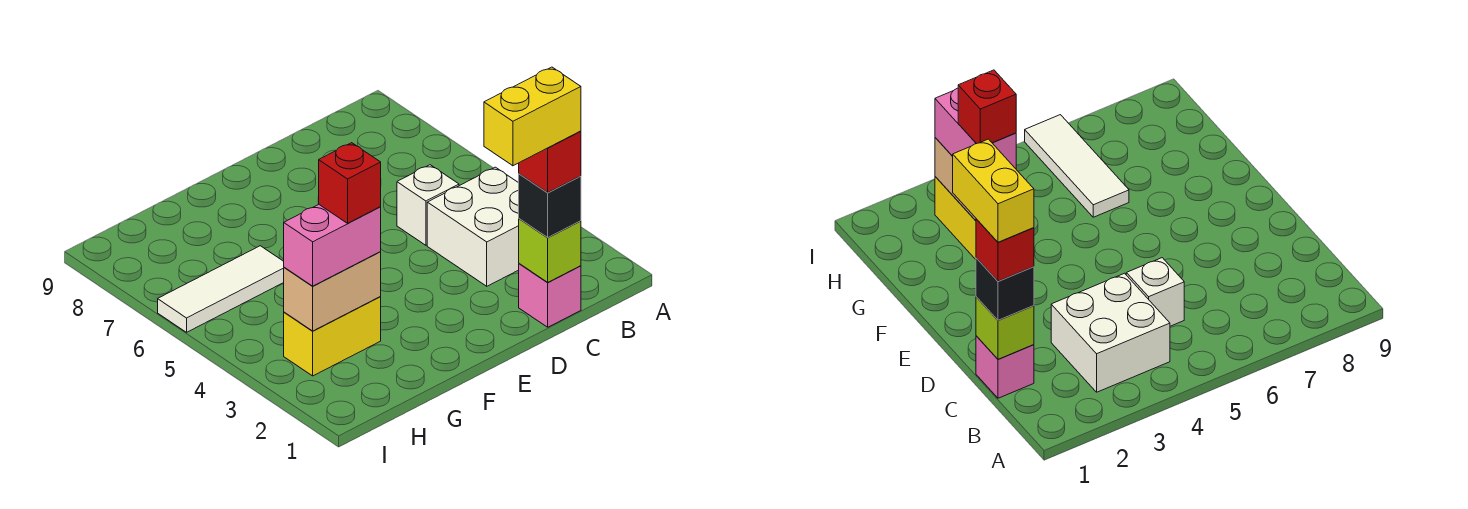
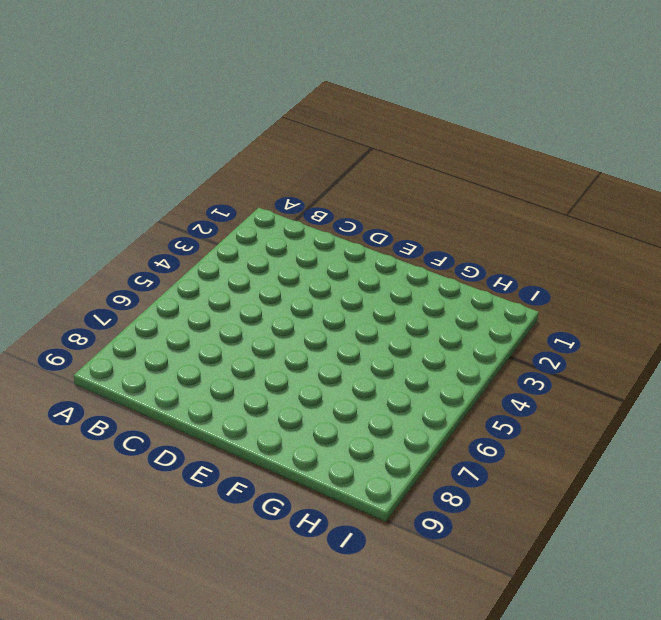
none -> white 2x2 brick [427,167,519,286]
none -> pink 1x1 brick [519,264,581,327]
none -> white 1x1 brick [397,165,459,245]

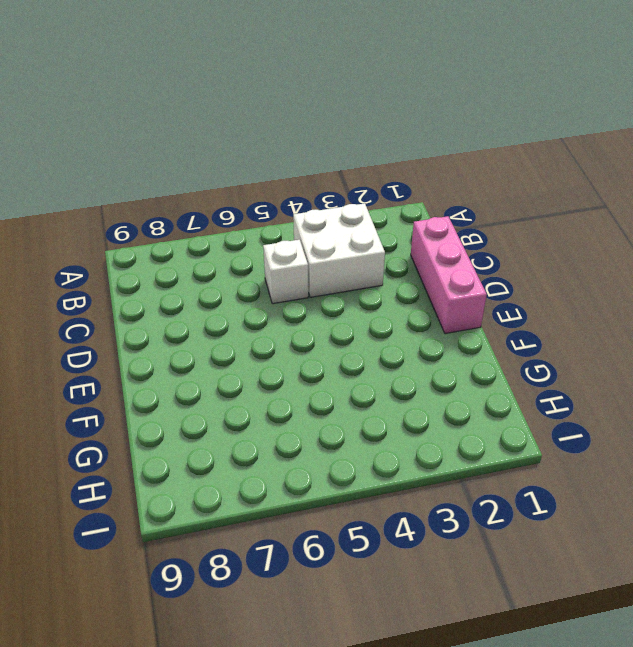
pink 1x3 brick [411,216,487,334] -> pink 1x1 brick [519,264,581,327]
none -> yellow 1x2 brick [284,297,381,376]
none -> white 1x3 tile [158,246,284,332]
none -> lime 1x1 brick [519,219,581,282]

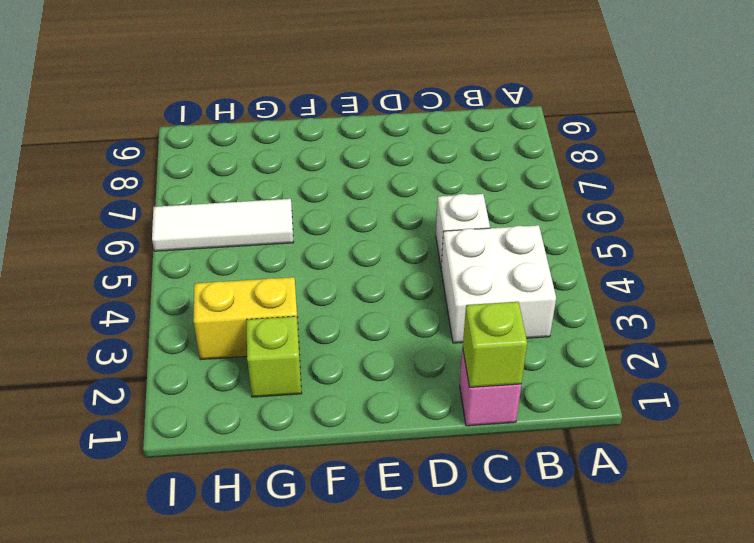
lime 1x1 brick [246,316,302,397] -> none
none -> tan 1x2 brick [284,252,381,331]
none -> black 1x1 brick [519,174,581,238]
none -> pink 1x2 brick [284,204,381,286]

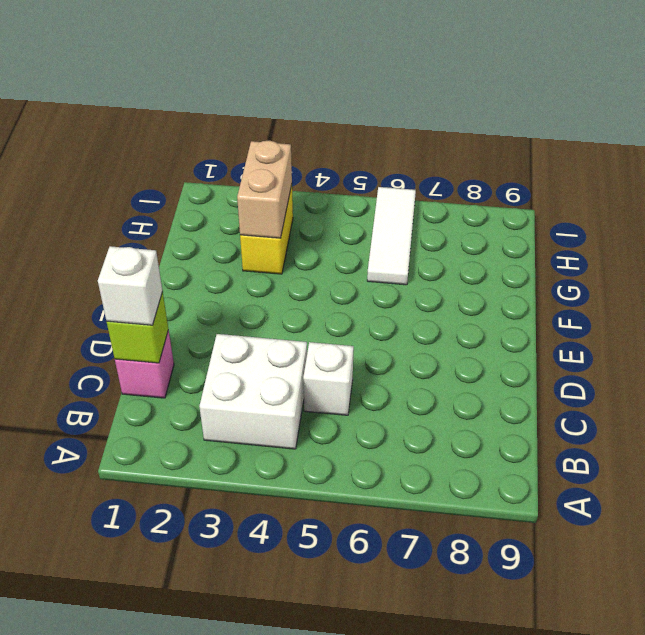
white 1x1 brick [98,246,163,325] -> black 1x1 brick [519,174,581,238]
none -> pink 1x2 brick [284,204,381,286]
none -> red 1x1 brick [519,131,581,192]
none -> red 1x1 brick [318,143,381,223]

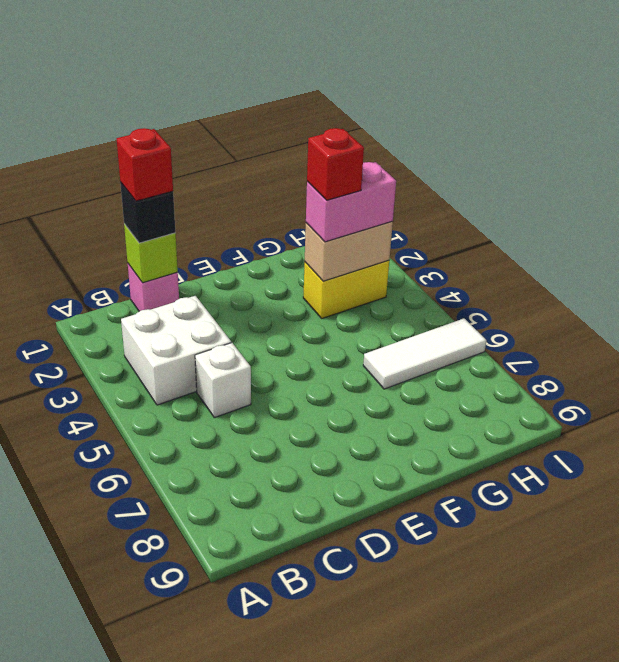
none -> yellow 1x2 brick [484,67,581,166]

